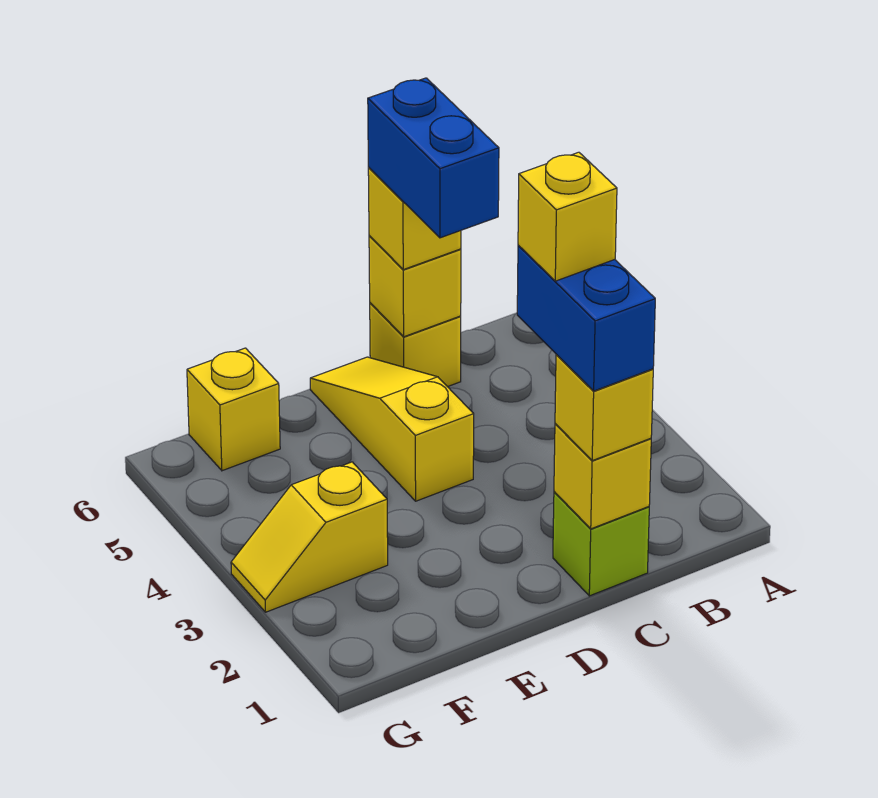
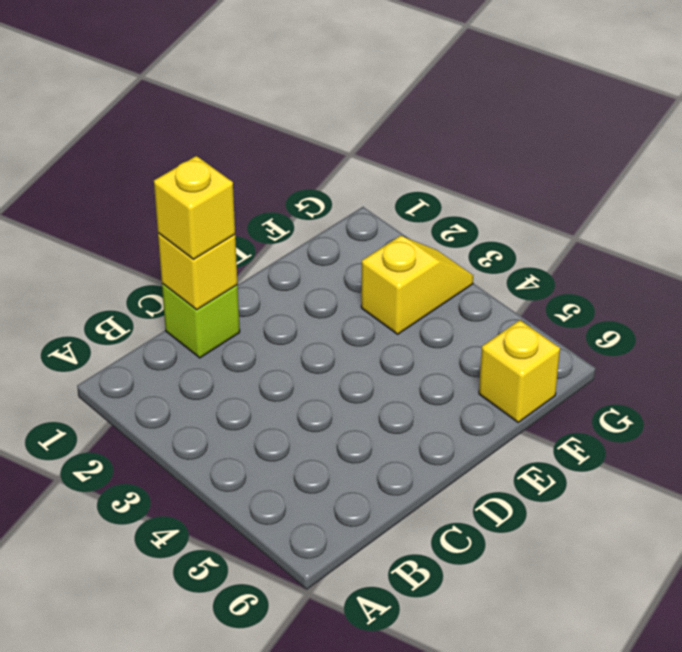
none -> yellow 1x1 brick [370,303,461,387]
none -> yellow 1x3 slope [310,357,474,501]
none -> yellow 1x1 brick [369,236,461,337]

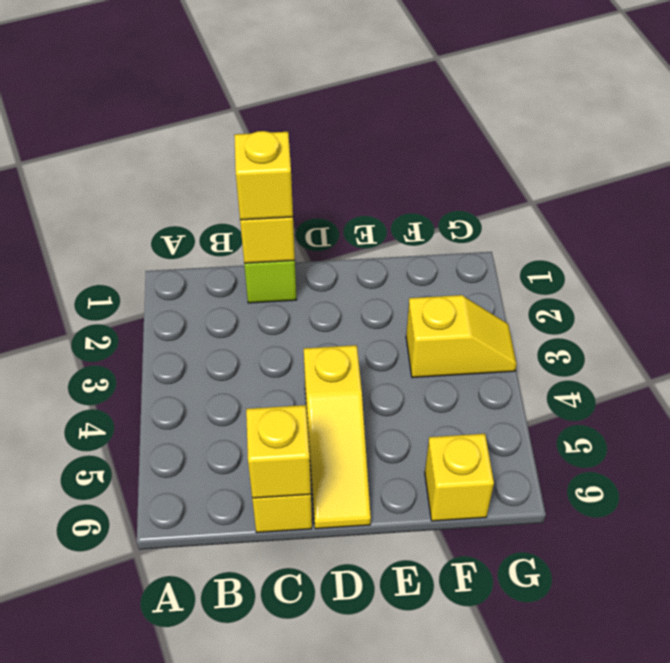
none -> yellow 1x1 brick [368,168,461,270]
none -> blue 1x2 brick [517,245,655,391]
none -> blue 1x2 brick [368,78,499,238]

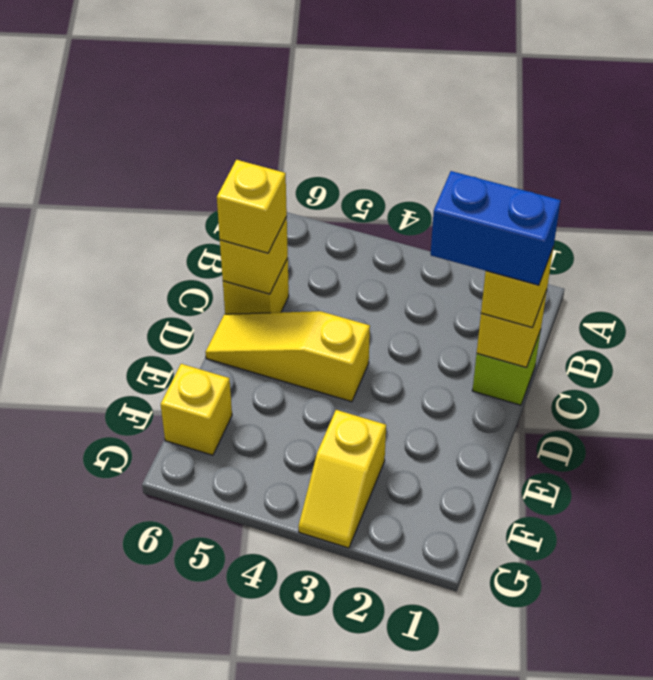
none -> blue 1x2 brick [368,78,499,238]
none -> yellow 1x1 brick [518,152,617,281]

